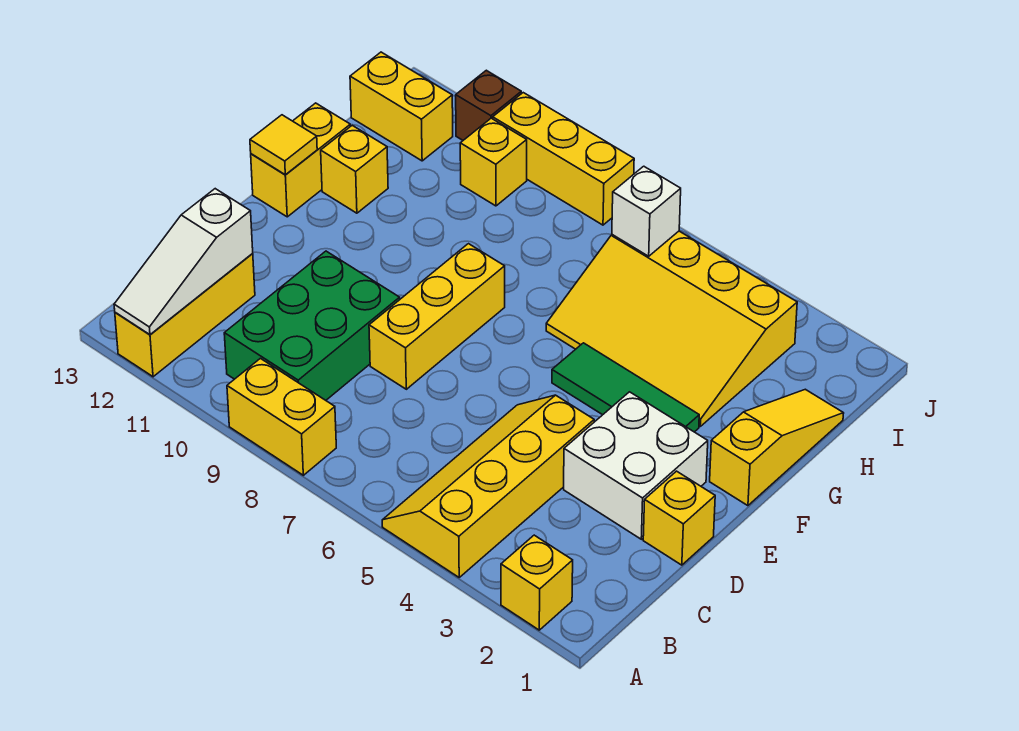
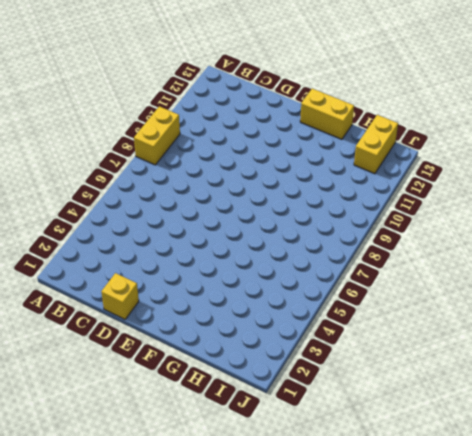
none -> yellow 1x1 brick [501,535,573,630]
none -> yellow 2x4 slope [382,395,594,577]
none -> yellow 1x3 brick [115,254,255,377]

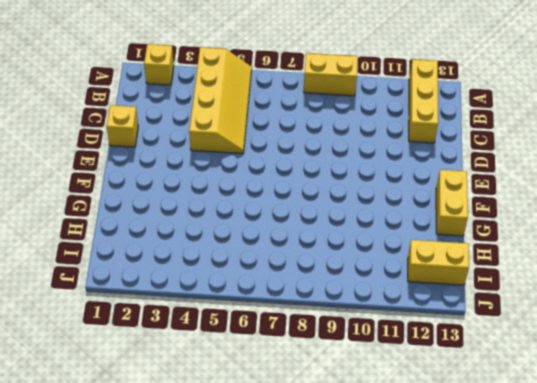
none -> green 2x3 brick [224,251,400,400]
none -> white 2x2 brick [564,392,708,539]
none -> yellow 1x3 brick [369,244,505,389]

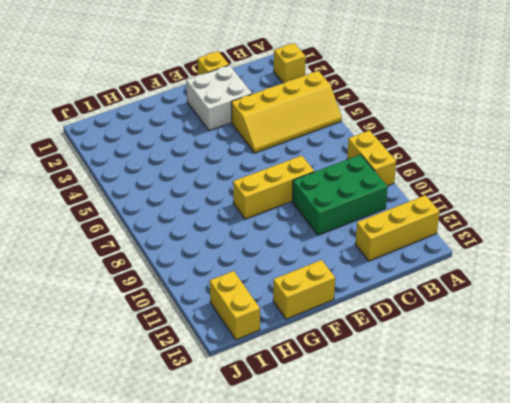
none -> yellow 1x3 slope [710,389,844,506]
none -> green 1x3 tile [552,343,699,432]
none -> yellow 3x4 slope [546,231,797,426]

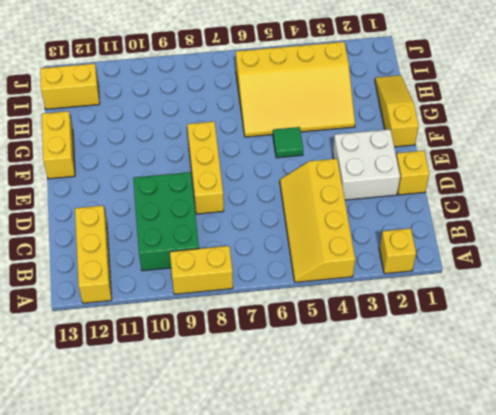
green 1x1 tile [273,127,303,158] -> green 1x3 tile [552,343,699,432]
none -> yellow 1x1 brick [321,125,388,213]
none -> yellow 1x1 brick [460,118,527,206]
none -> yellow 1x3 brick [493,93,634,225]

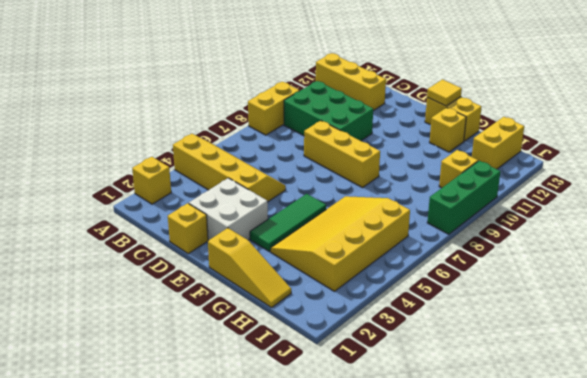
green 1x3 brick [427,161,500,234] -> yellow 1x3 brick [493,93,634,225]
none -> brown 1x1 brick [456,70,521,140]
none -> white 1x3 slope [114,189,253,335]
none -> white 1x1 brick [612,166,681,256]

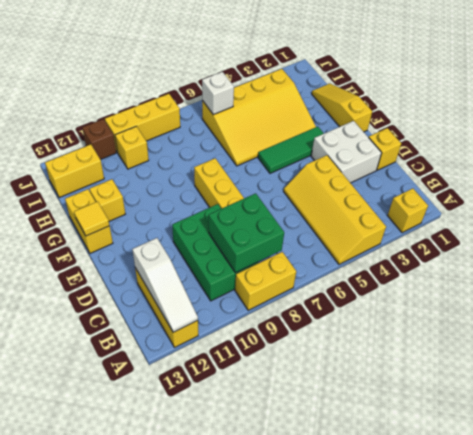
green 2x2 brick [209,193,284,273] -> none

